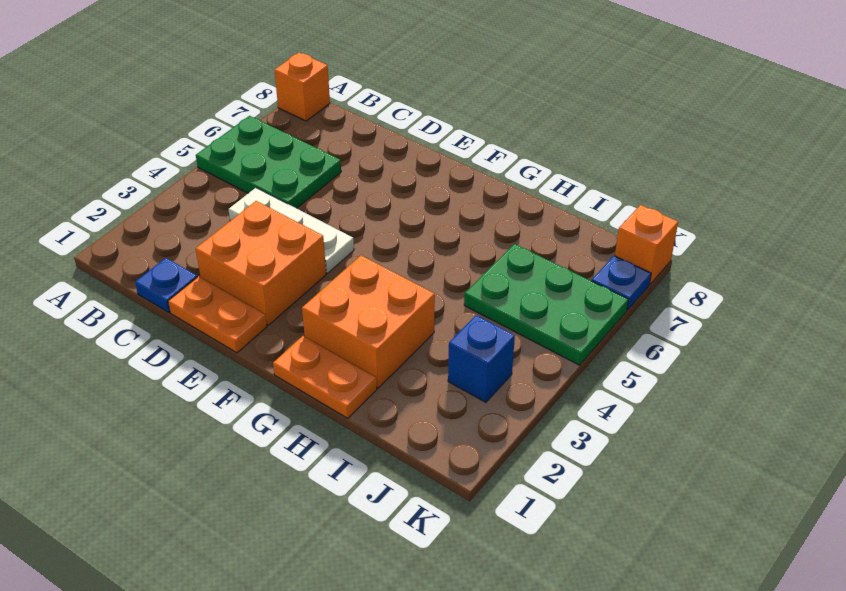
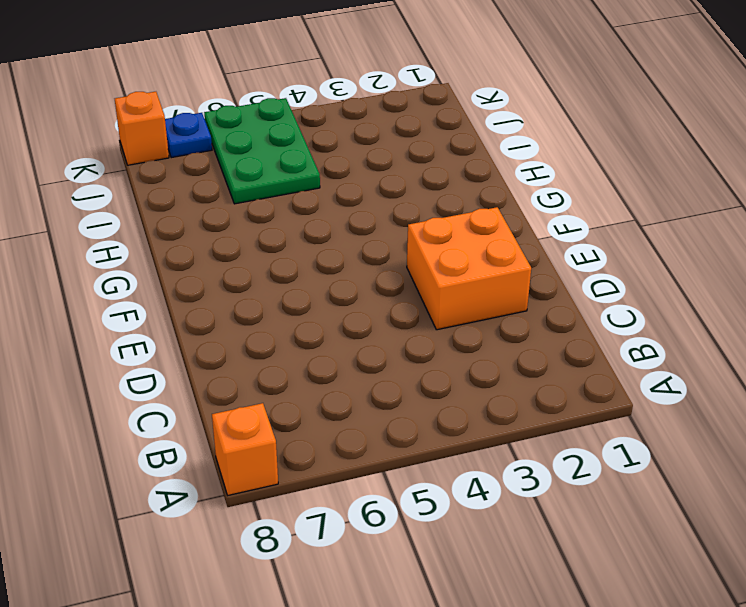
none -> green 2x3 plate [196,116,341,208]
none -> blue 1x1 plate [135,258,197,312]
none -> white 1x3 plate [229,188,354,273]

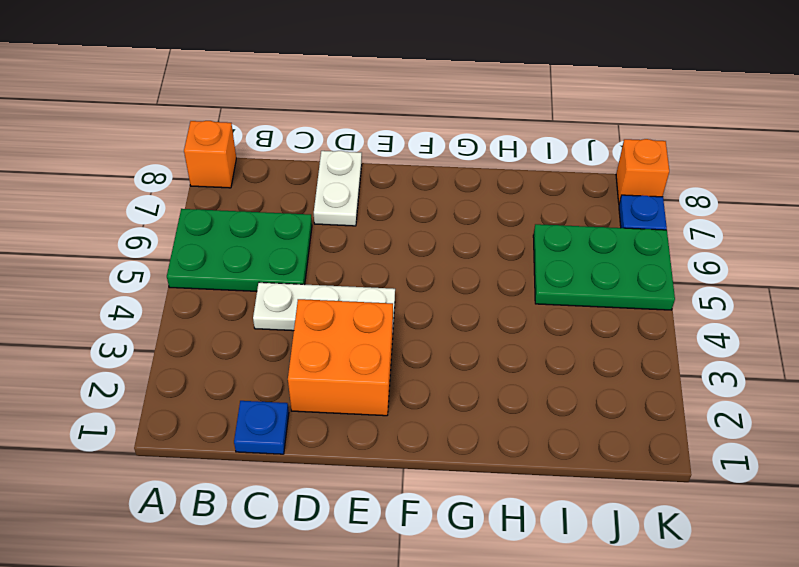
white 1x2 plate [314,151,362,226] -> none
none -> orange 1x2 plate [168,276,267,353]
none -> orange 1x2 plate [273,336,377,418]
none -> orange 2x2 brick [302,255,435,388]

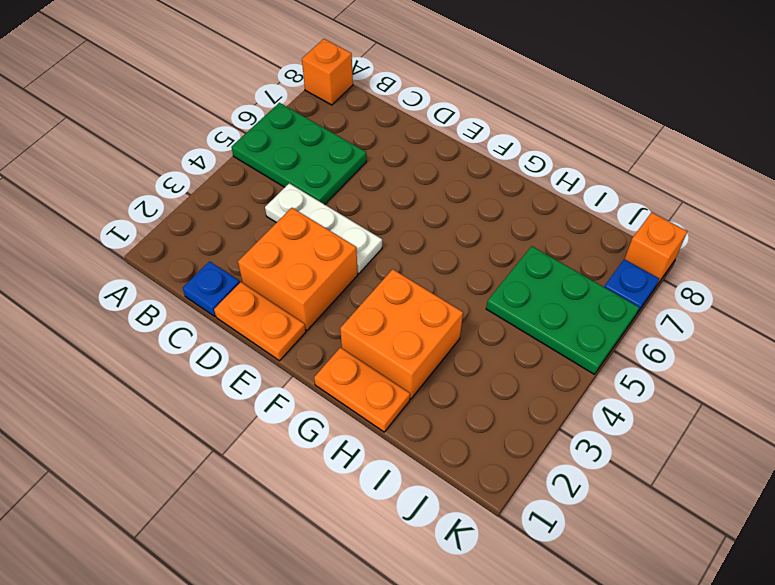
none -> blue 1x1 brick [448,315,515,402]

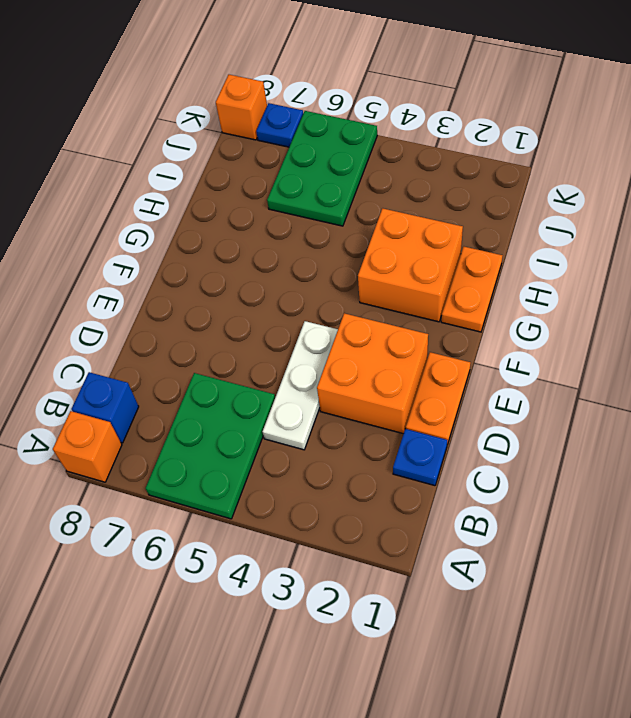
blue 1x1 brick [72,372,139,443] -> blue 1x1 brick moved to [448,315,515,402]

